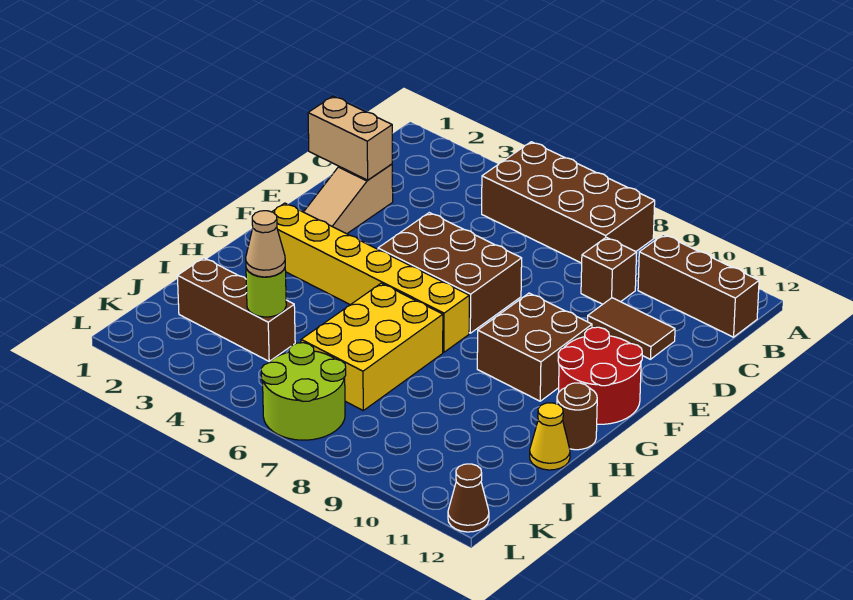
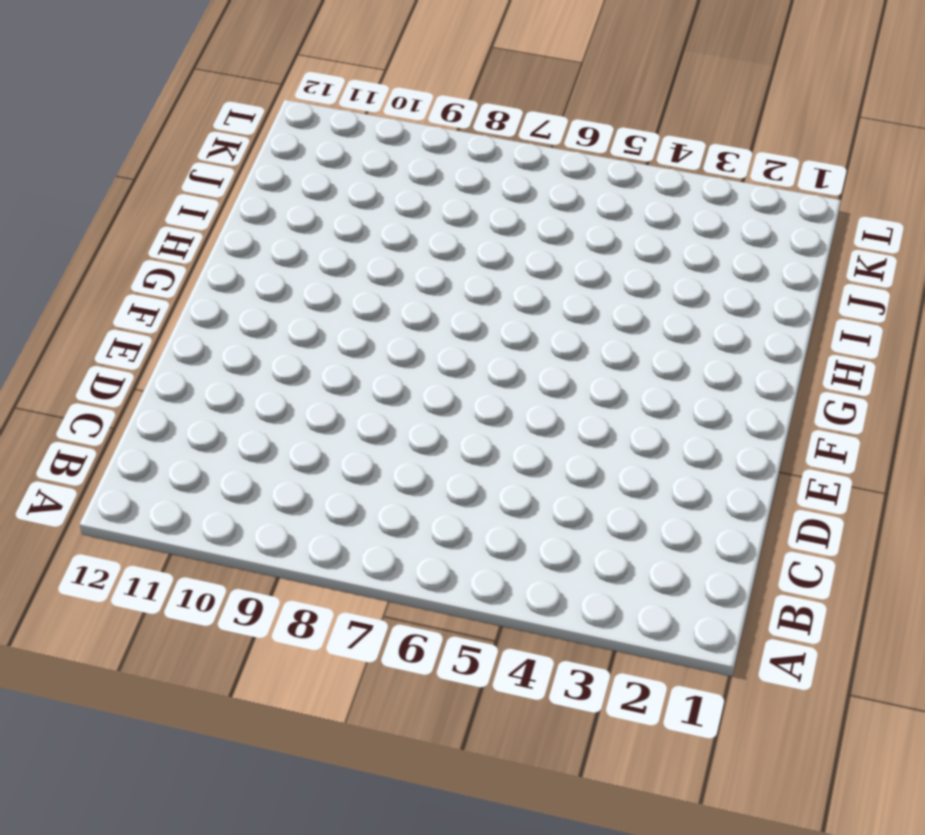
none -> brown 2x4 brick [482,142,655,263]
none -> brown 1x3 brick [638,235,759,337]
none -> brown 1x1 brick [581,237,637,304]

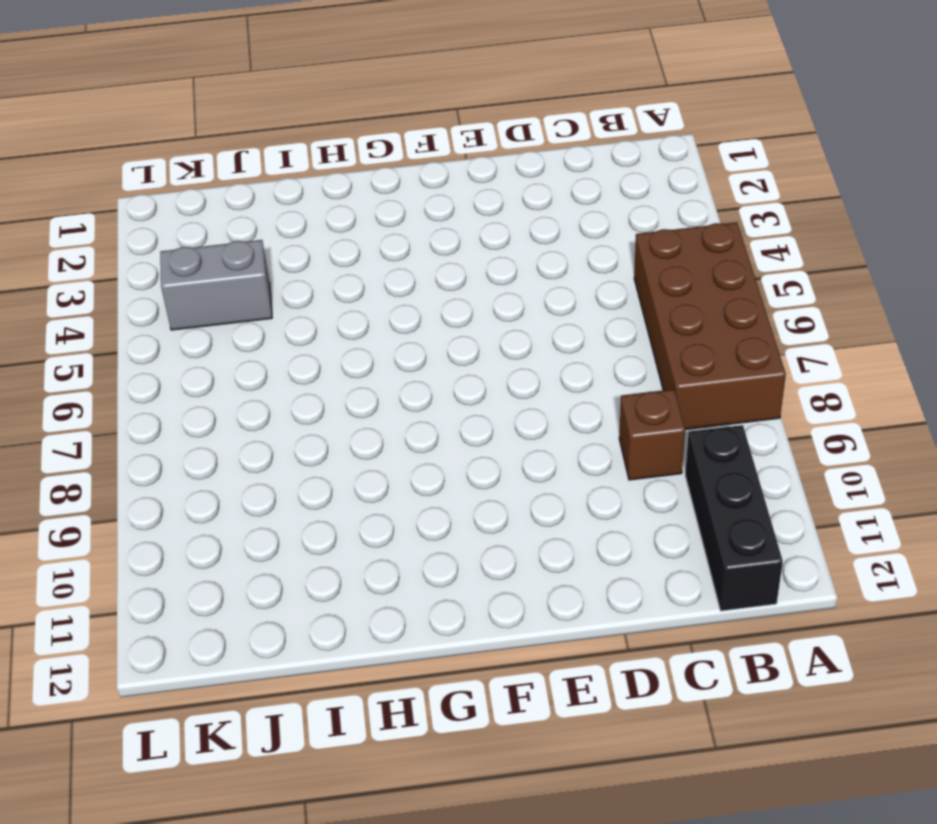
black 1x3 brick [685,425,783,611] -> brown 1x3 brick [638,235,759,337]
grey 1x2 brick [160,240,272,330] -> brown 1x3 brick [177,258,295,361]
none -> tan 1x3 slope [304,164,393,234]
none -> brown 1x2 tile [588,298,675,359]
none -> brown 2x3 brick [378,213,522,333]

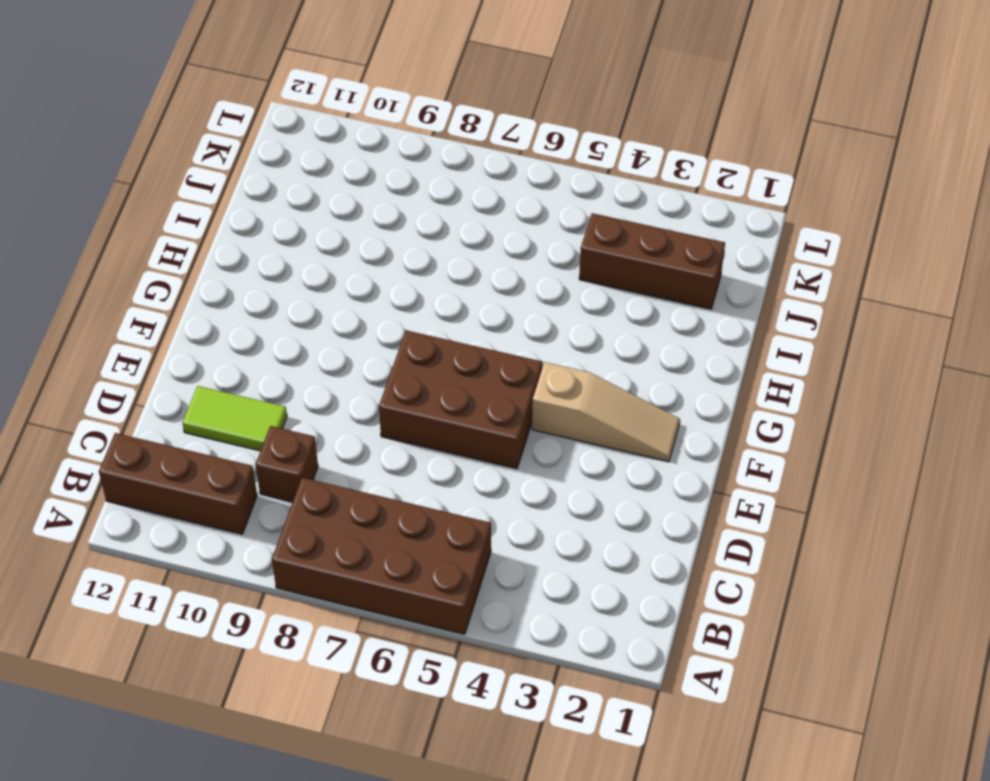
lime 1x2 tile [183,386,287,451] -> brown 1x2 tile [588,298,675,359]
tan 1x3 slope [532,362,680,462] -> tan 1x3 slope turned to [304,164,393,234]
none -> brown 2x2 brick [477,293,592,401]
none -> red 2x2 round brick [558,327,642,424]
none -> yellow 1x6 brick [272,203,469,352]

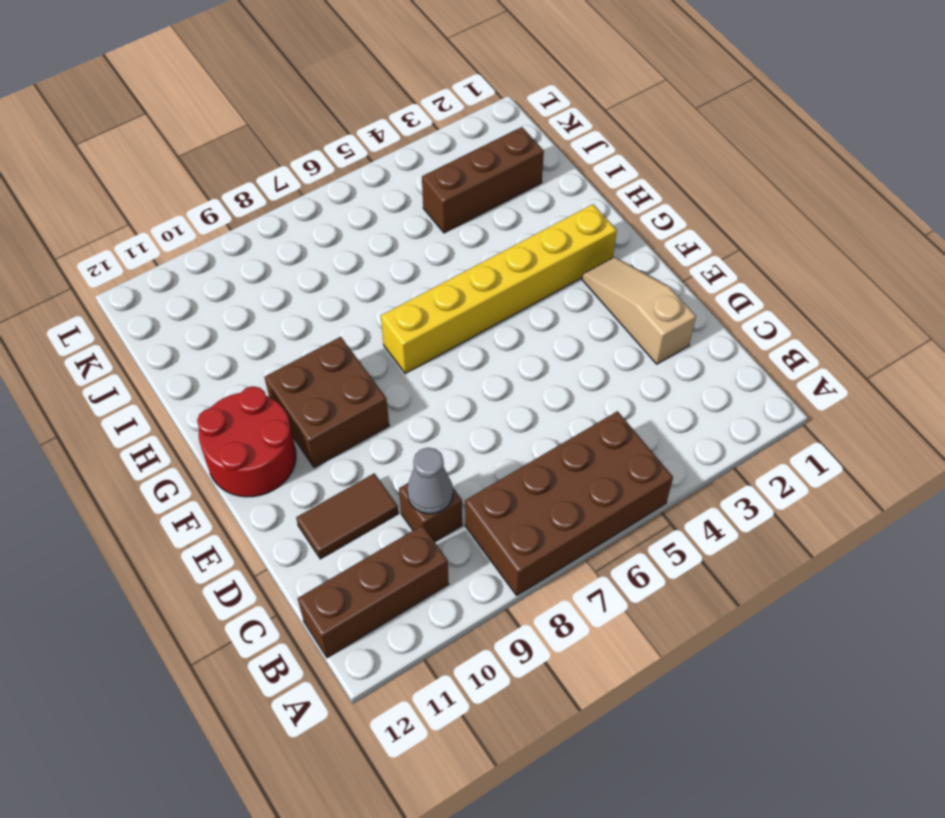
grey 1x1 cone [407,448,453,514] -> none
none -> brown 2x3 brick [378,213,522,333]
none -> yellow 2x3 brick [301,283,443,410]
none -> brown 1x1 round brick [557,383,597,450]

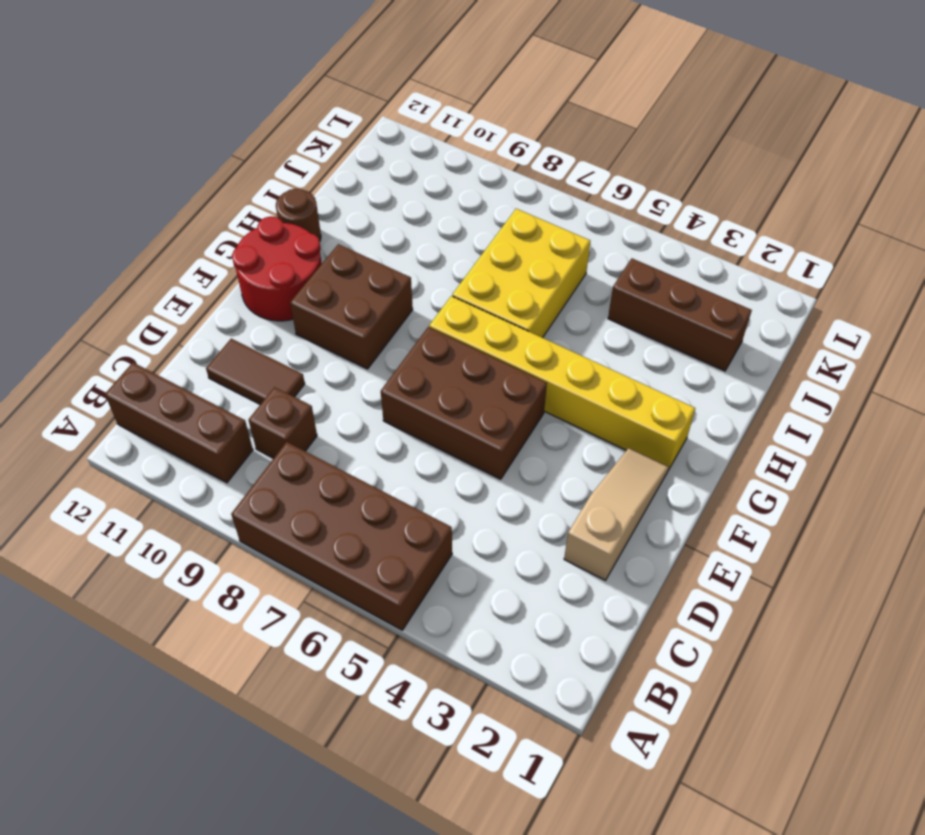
none -> yellow 1x1 cone [530,403,570,470]
none -> lime 2x2 round brick [261,343,346,440]
none -> brown 1x1 cone [448,464,489,532]

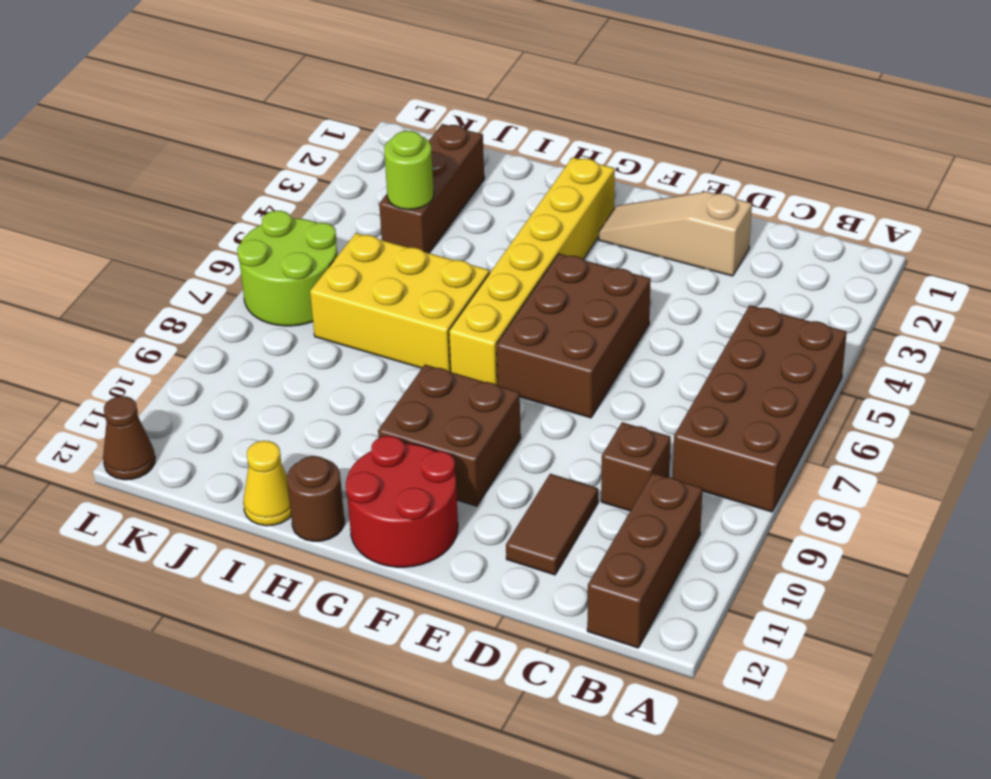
none -> tan 1x2 brick [308,96,392,180]
none -> tan 1x1 cone [246,211,285,277]

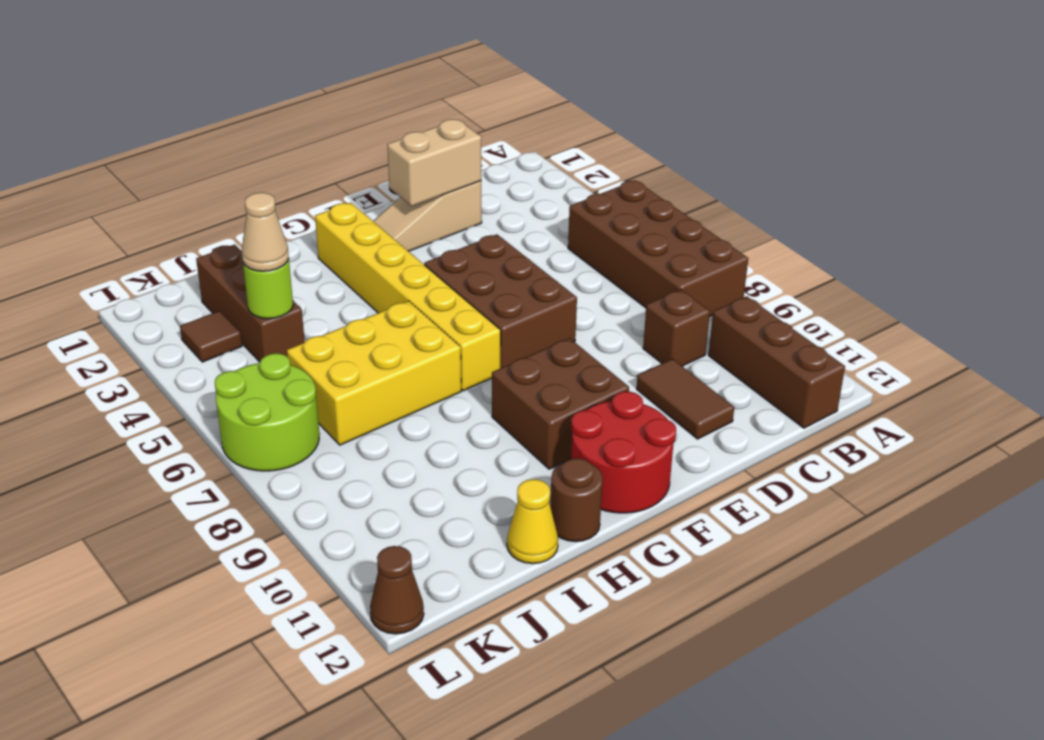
tan 1x2 brick [387,119,481,206] -> tan 1x2 brick turned to [308,96,392,180]
brown 1x1 tile [180,311,242,362] -> none

